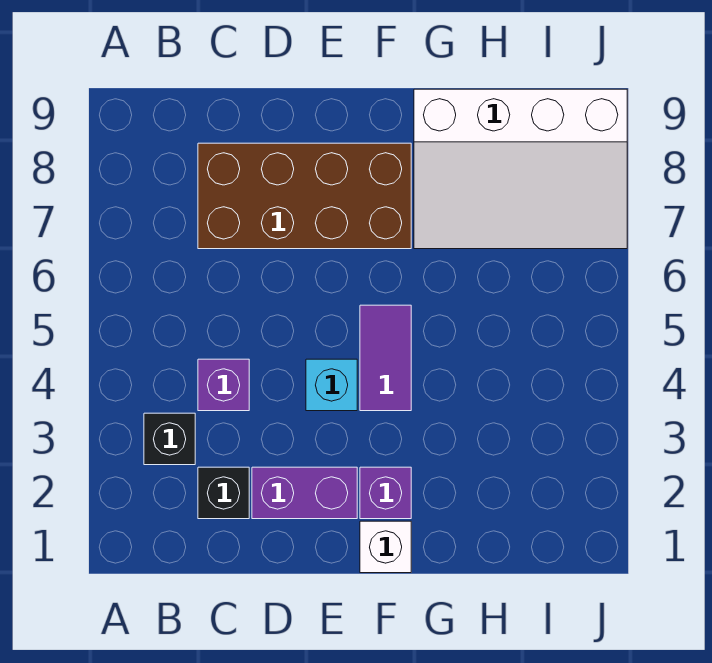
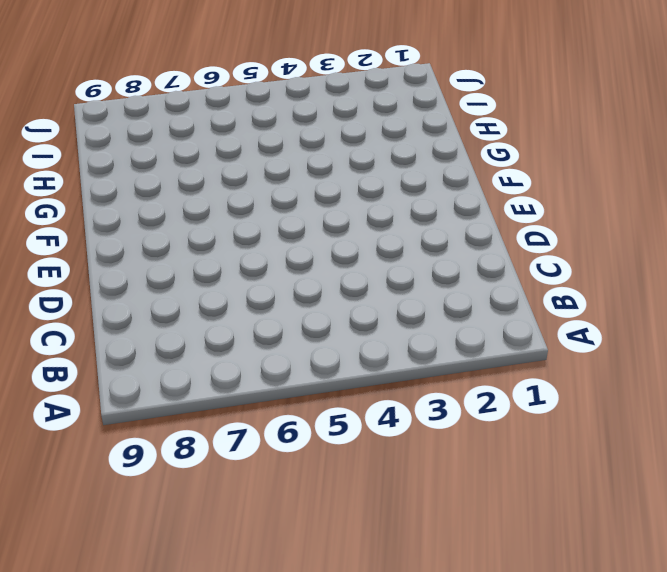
none -> black 1x1 brick [144,413,195,465]
none -> black 1x1 brick [198,467,249,519]

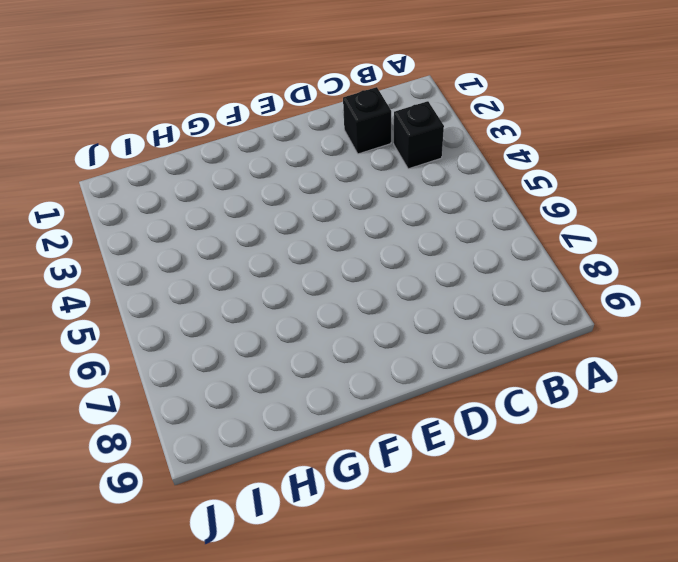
none -> purple 1x1 brick [198,359,249,411]
none -> brown 2x4 brick [198,143,411,249]

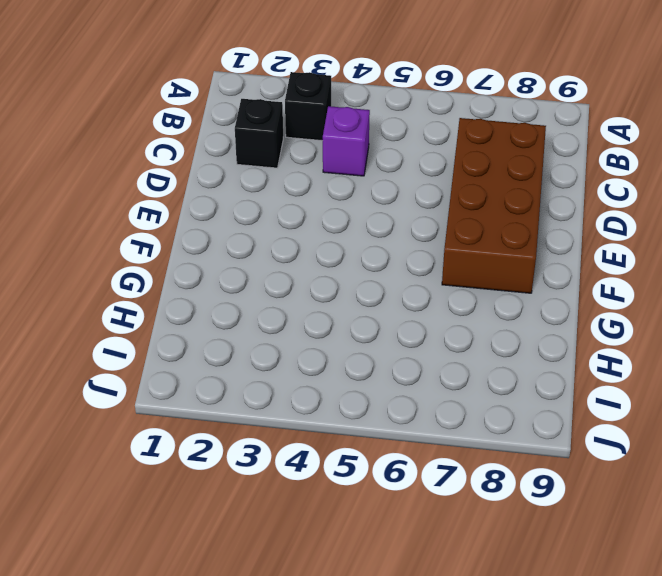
none -> purple 1x2 brick [252,467,357,519]
none -> cyan 1x1 brick [306,359,357,411]

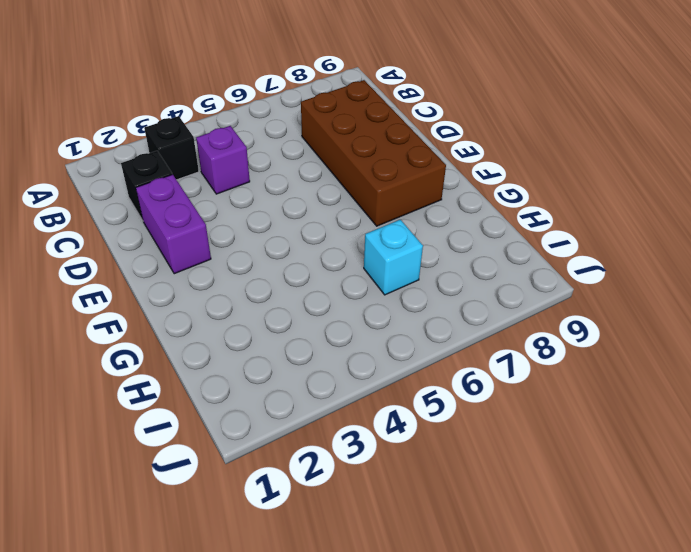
cyan 1x1 brick [364,220,423,295] -> cyan 1x1 brick moved to [306,359,357,411]
none -> white 1x1 brick [360,521,411,573]
none -> purple 1x1 brick [360,467,411,519]

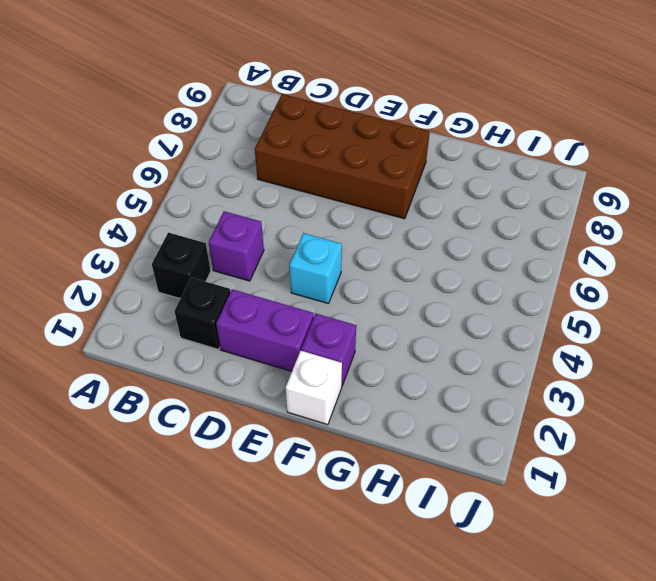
none -> purple 1x2 tile [360,305,411,411]
none -> white 3x4 slope [414,89,627,249]

